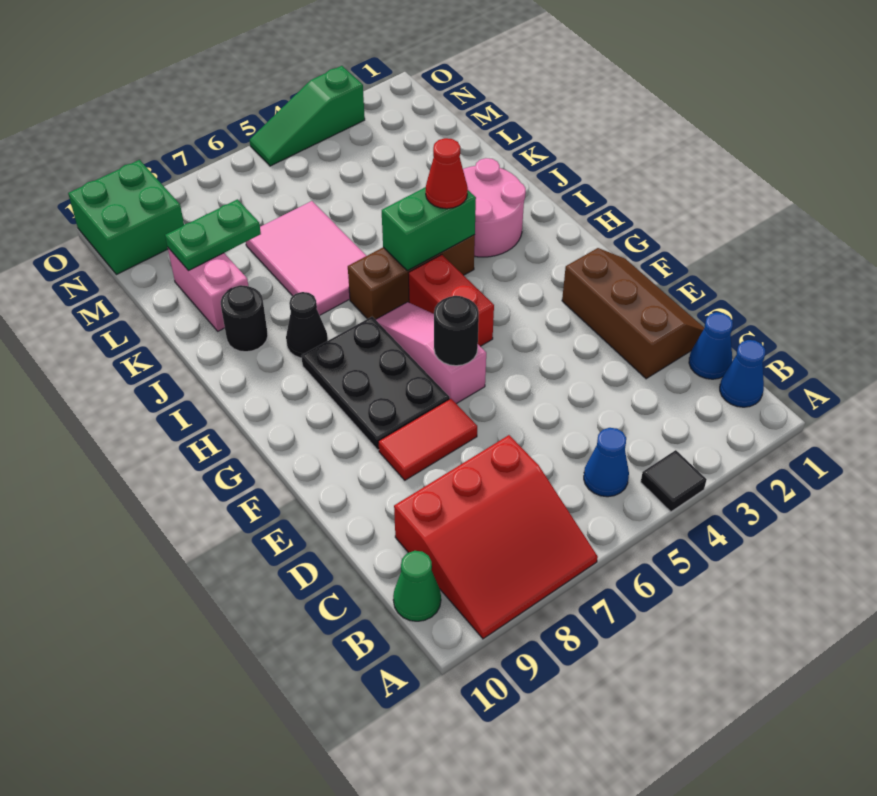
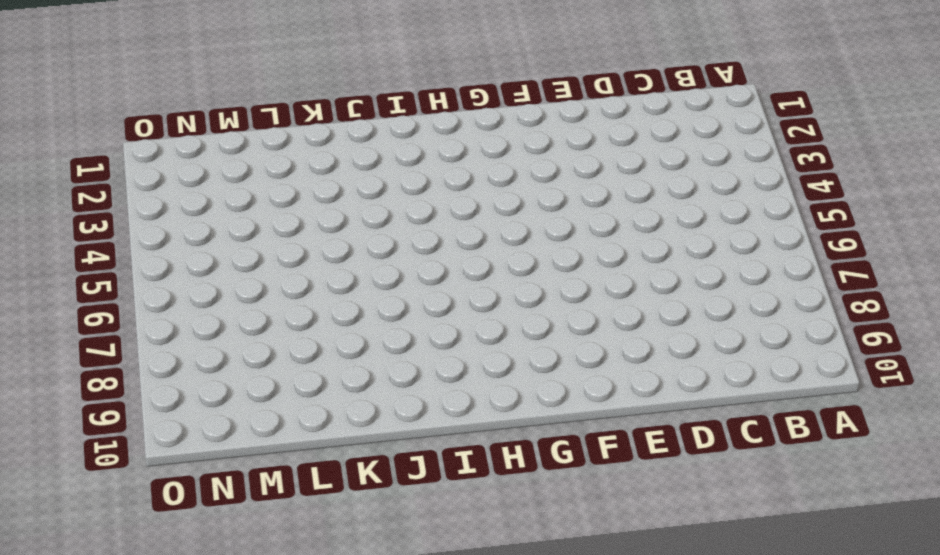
none -> black 1x1 tile [641,450,707,512]
none -> red 3x3 slope [394,435,598,639]
none -> blue 1x1 cone [720,340,765,407]

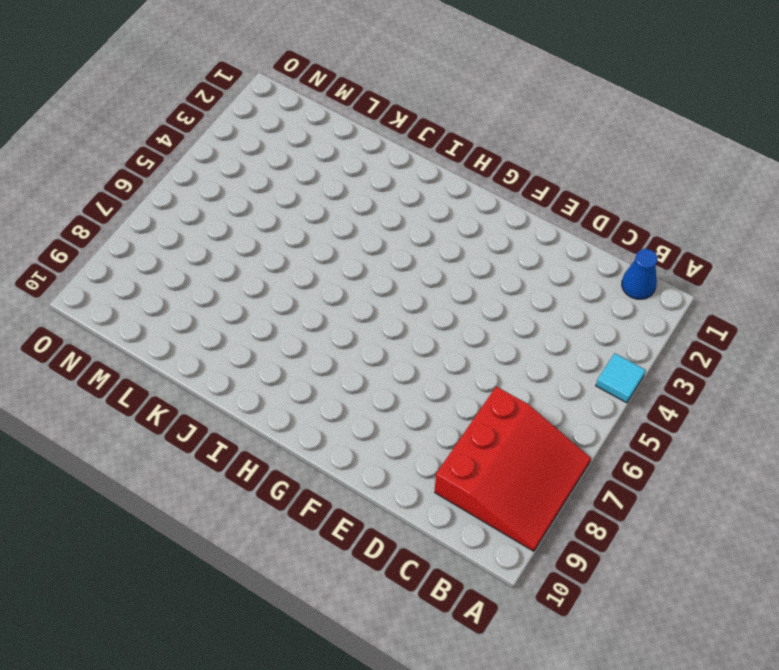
cyan 1x1 tile [596,353,646,403] -> black 1x1 tile [641,450,707,512]
none -> blue 1x1 cone [584,428,629,497]
none -> green 1x1 cone [393,551,441,621]
none -> blue 1x1 cone [689,312,733,379]

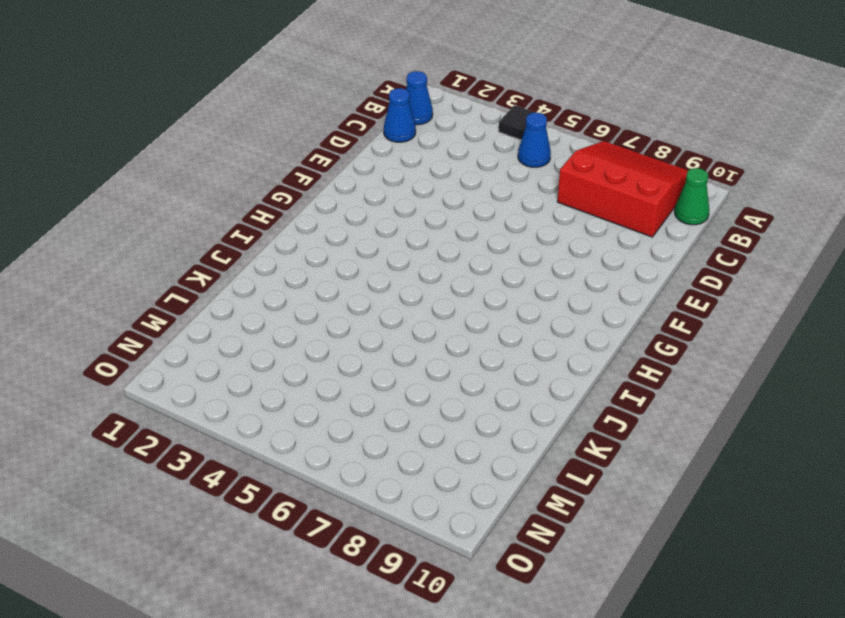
none -> brown 2x3 slope [562,248,704,379]
none -> red 1x2 tile [378,399,477,480]
none -> pink 1x3 slope [376,302,486,404]

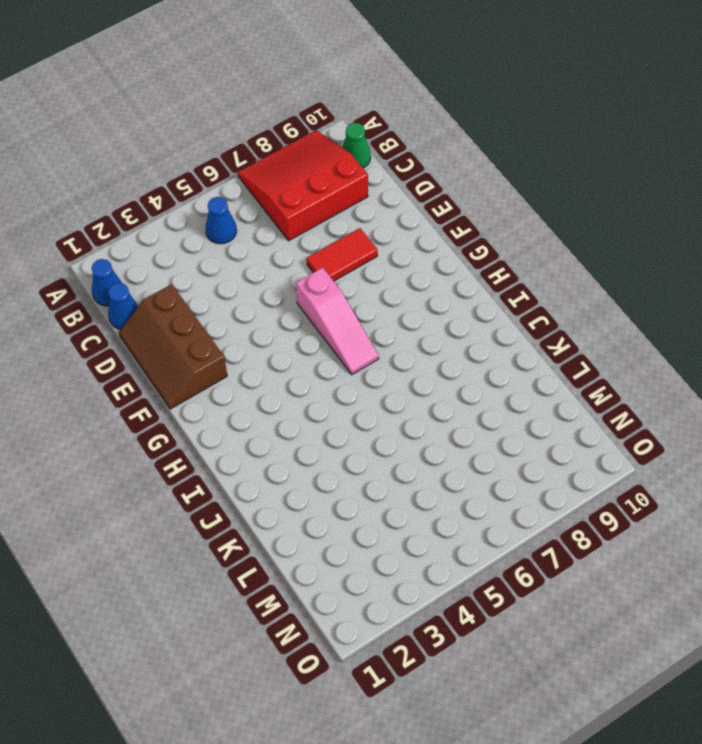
none -> black 1x1 tile [641,450,707,512]
none -> black 2x3 plate [301,317,450,450]
none -> red 1x2 brick [409,255,494,346]

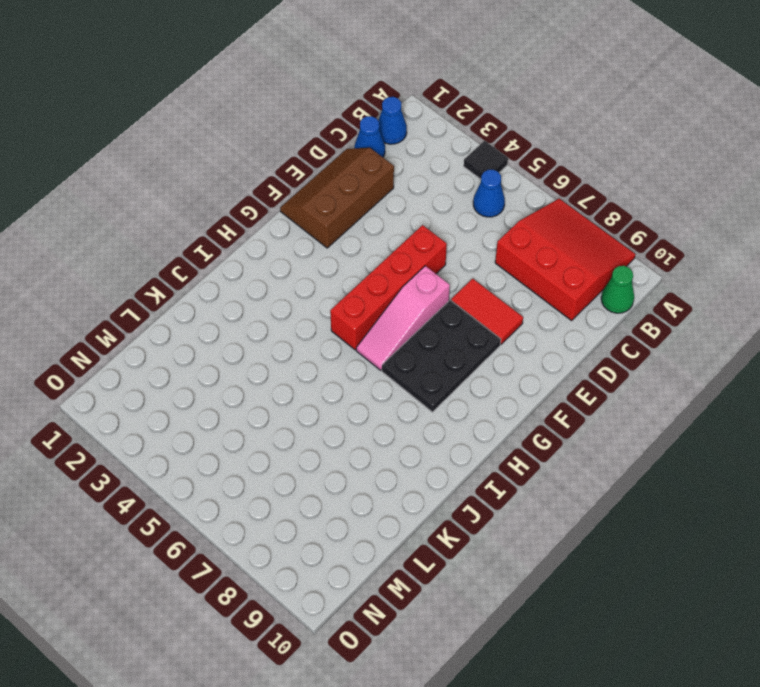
red 1x4 brick [330,225,447,350] -> red 1x2 brick [409,255,494,346]
none -> pink 2x2 round brick [463,158,526,257]
none -> brown 1x3 brick [348,235,475,320]
none -> black 1x1 cone [286,292,328,358]

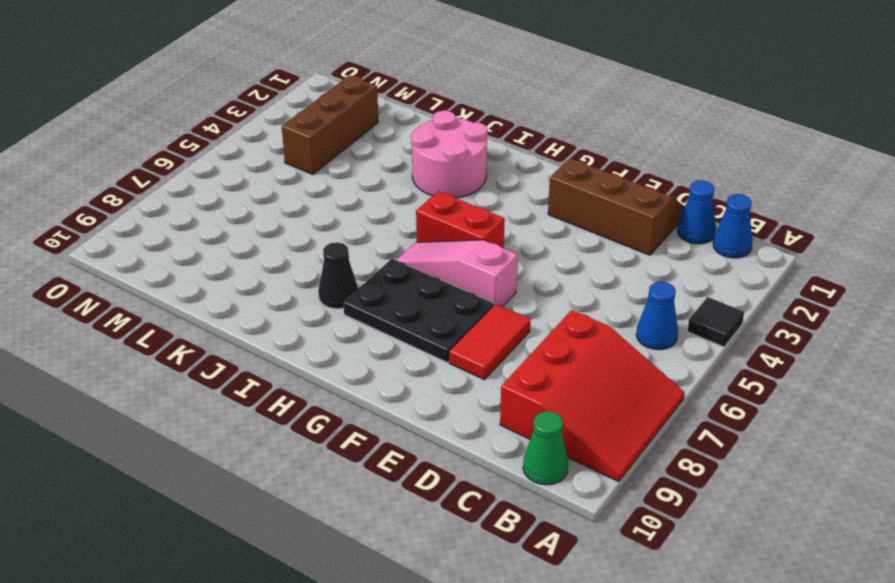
brown 1x3 brick [282,76,378,175] -> brown 1x3 brick moved to [348,235,475,320]
none -> pink 2x3 tile [246,201,366,315]
none -> black 1x1 round brick [221,285,268,352]
none -> pink 1x2 brick [168,248,248,331]

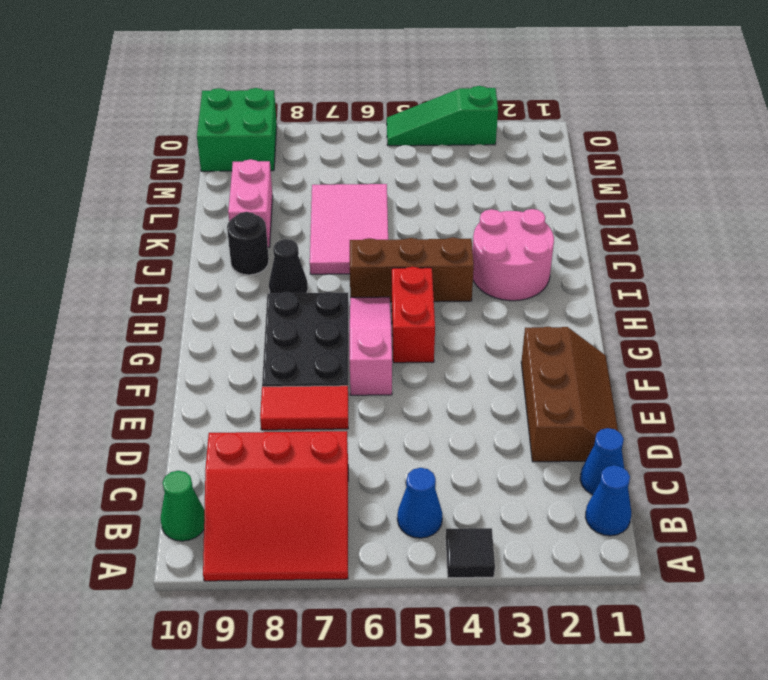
none -> black 1x1 round brick [434,296,479,366]
none -> green 1x2 brick [382,187,476,271]
none -> green 1x2 plate [165,199,261,271]

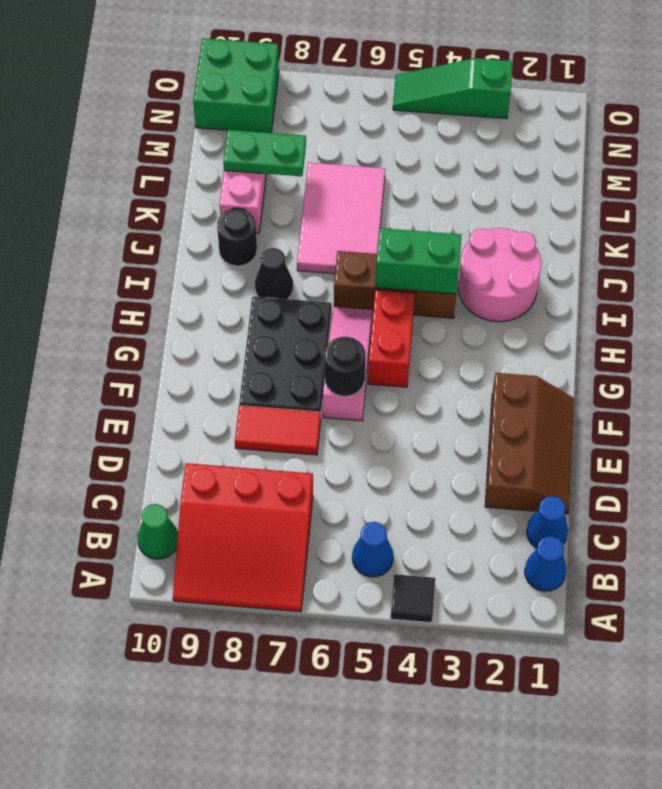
none -> red 1x1 cone [426,138,468,209]

